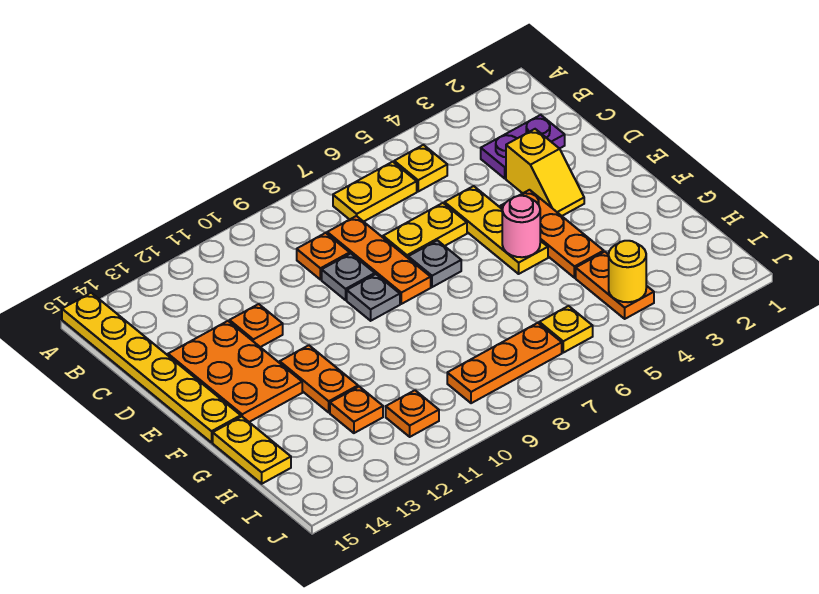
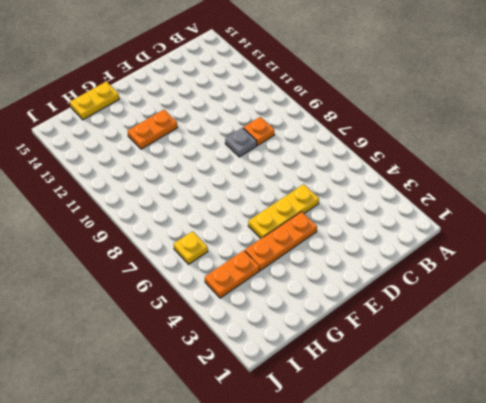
none -> yellow 1x6 plate [62,293,241,442]
none -> yellow 1x1 plate [394,145,447,191]
none -> yellow 1x2 plate [333,162,417,222]

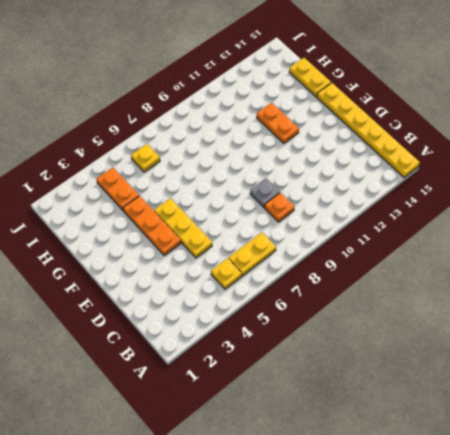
none -> purple 1x2 plate [481,115,565,178]
none -> orange 1x3 plate [327,216,431,304]
none -> yellow 1x2 slope [506,129,584,216]

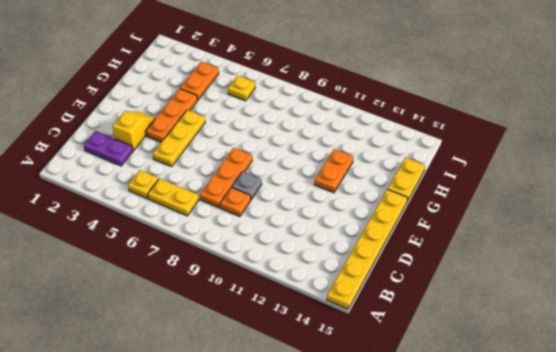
none -> yellow 1x2 plate [383,203,467,258]
none -> orange 1x1 plate [230,304,283,347]
none -> orange 2x3 plate [168,321,302,422]

